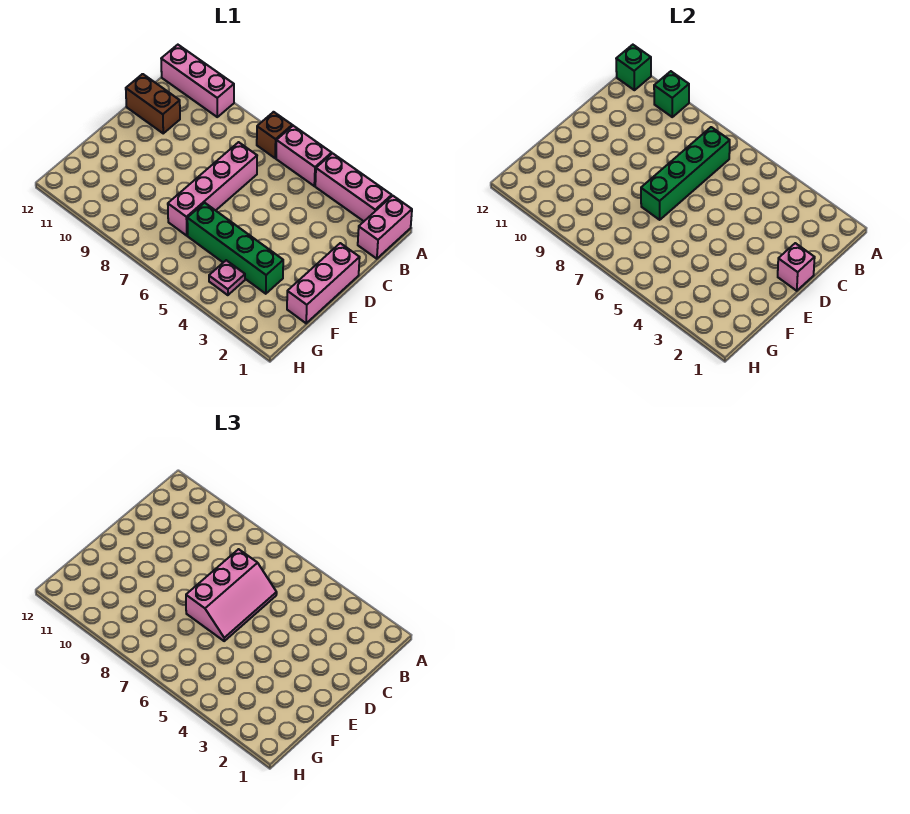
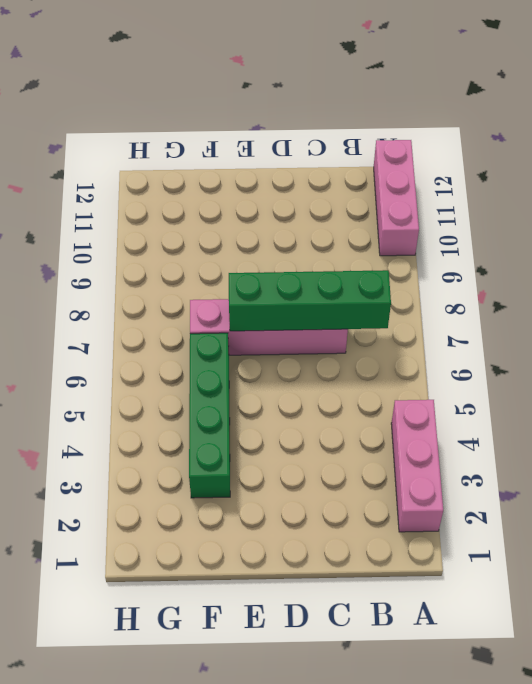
none -> pink 1x2 brick [358,196,412,259]
none -> pink 1x2 brick [276,126,332,186]
none -> brown 1x1 brick [257,112,292,158]

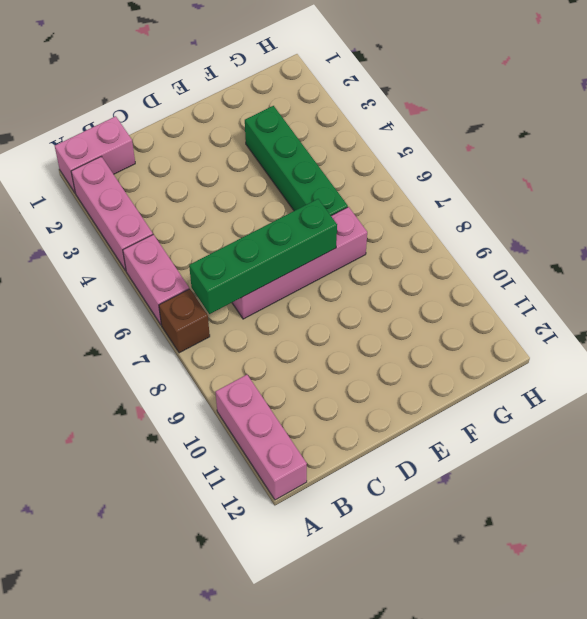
none -> brown 1x2 brick [126,74,180,133]
none -> pink 1x3 brick [287,243,360,323]
none -> pink 1x1 plate [209,260,245,295]

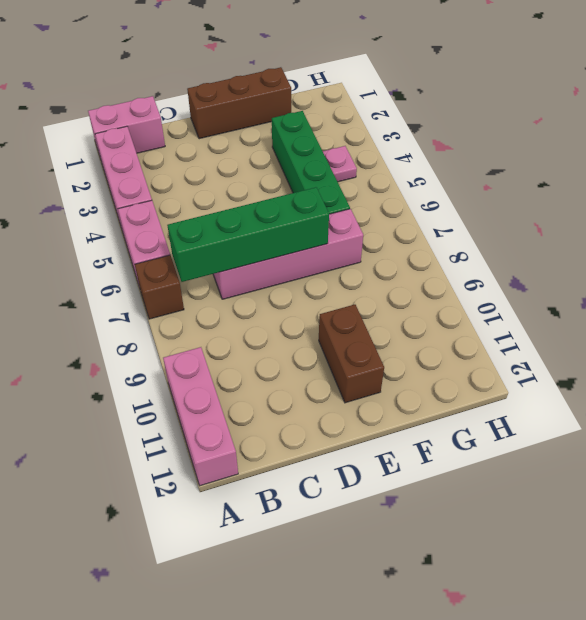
brown 1x3 brick [187,67,291,139] -> pink 1x3 brick [287,243,360,323]
brown 1x2 brick [319,305,384,403] -> brown 1x2 brick moved to [126,74,180,133]
none -> green 1x1 brick [654,71,689,117]
none -> green 1x1 brick [616,45,651,90]
none -> pink 1x1 brick [778,243,815,291]

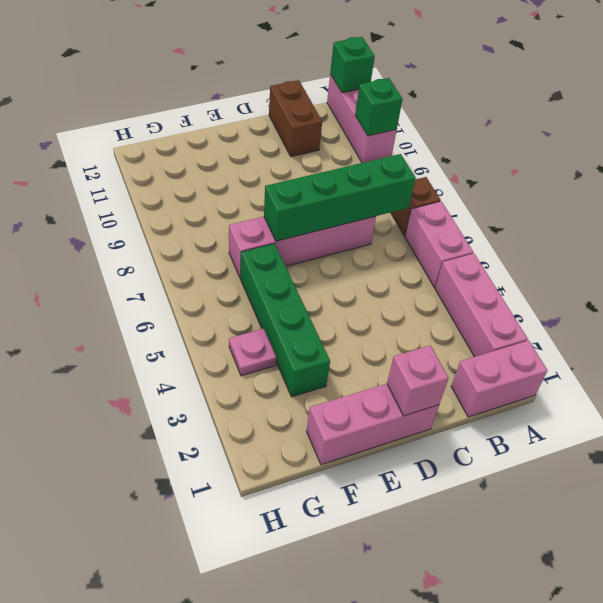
none -> pink 2x3 slope [186,549,277,641]

